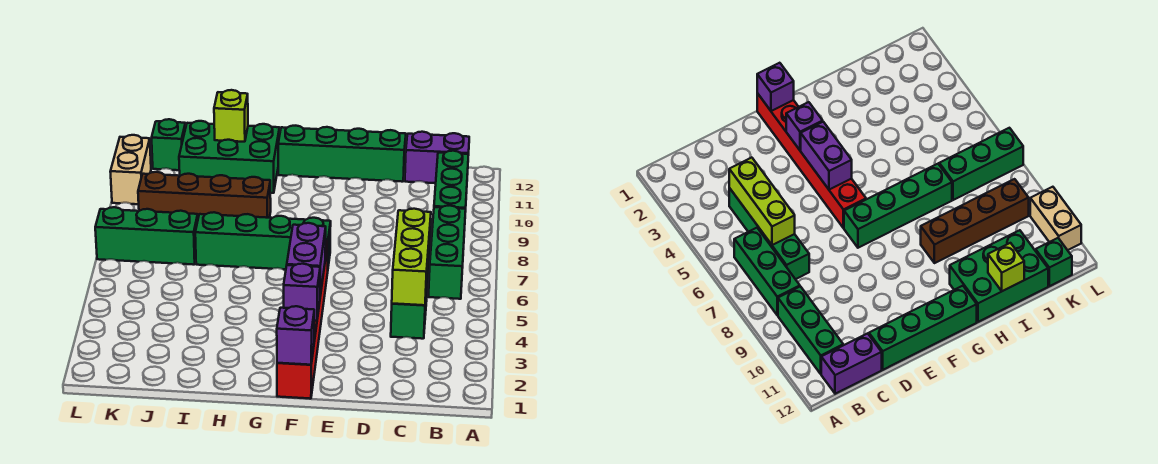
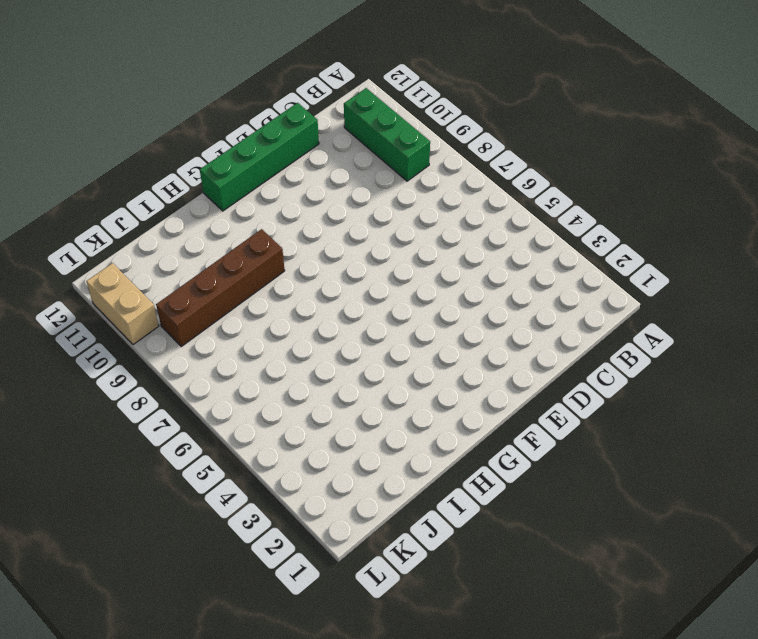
none -> green 1x3 brick [428,205,466,299]
none -> purple 1x2 brick [405,132,469,183]
none -> green 1x4 brick [391,226,431,339]

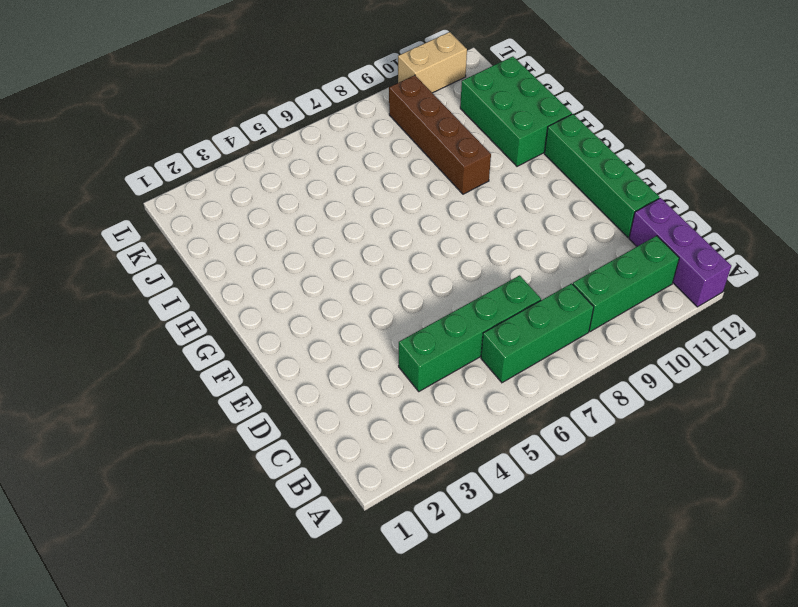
purple 1x3 brick [629,198,731,307] -> purple 1x2 brick [405,132,469,183]
none -> red 1x6 brick [277,240,328,399]
none -> green 1x4 brick [195,212,331,269]
none -> green 1x3 brick [95,207,198,265]

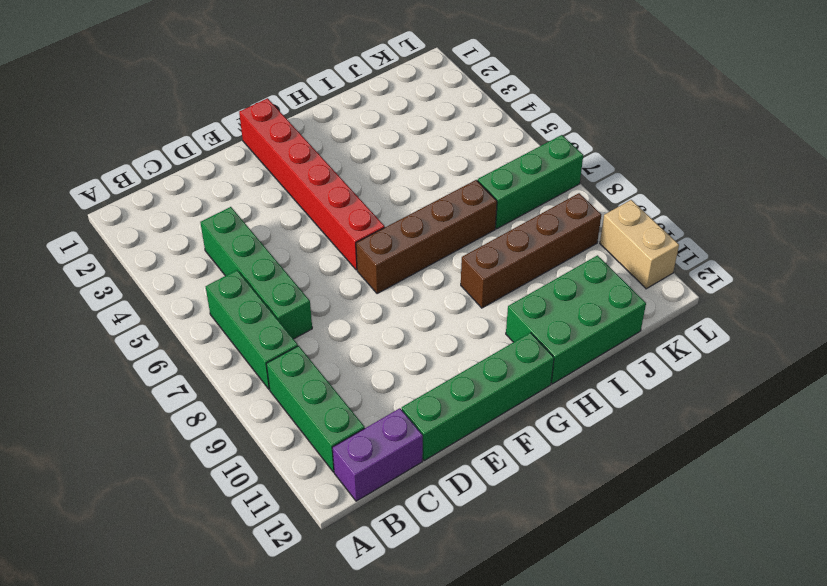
brown 1x4 brick [356,180,497,294] -> green 1x4 brick [195,212,331,269]
none -> green 1x1 brick [152,119,186,170]
none -> lime 1x3 brick [392,209,431,305]
none -> purple 1x1 brick [277,306,314,365]

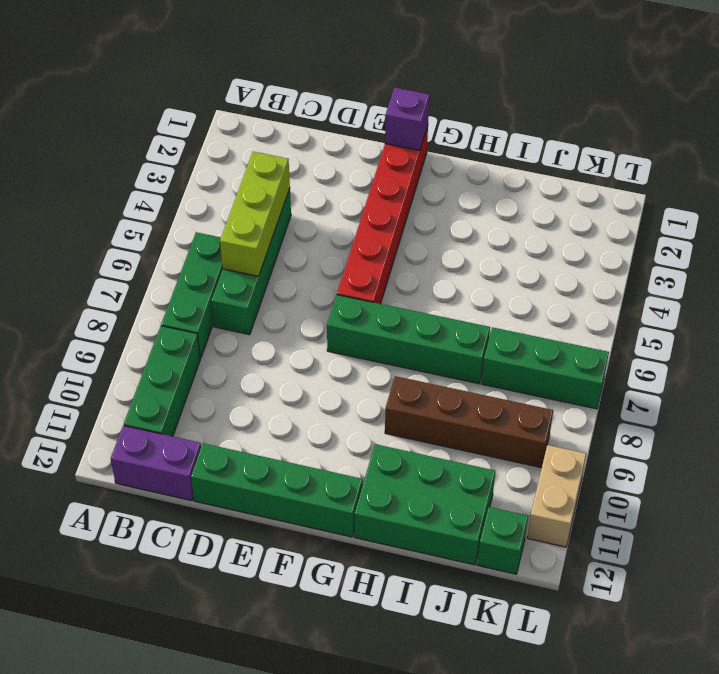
none -> purple 1x1 brick [284,264,320,321]
none -> purple 1x2 brick [287,223,326,296]
none -> lime 1x1 brick [214,90,248,142]

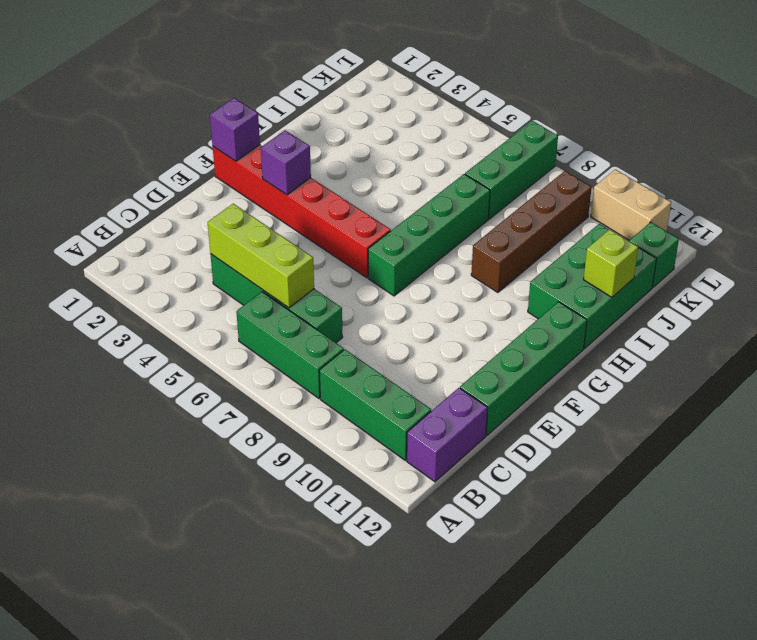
none -> purple 1x2 brick [287,223,326,296]

